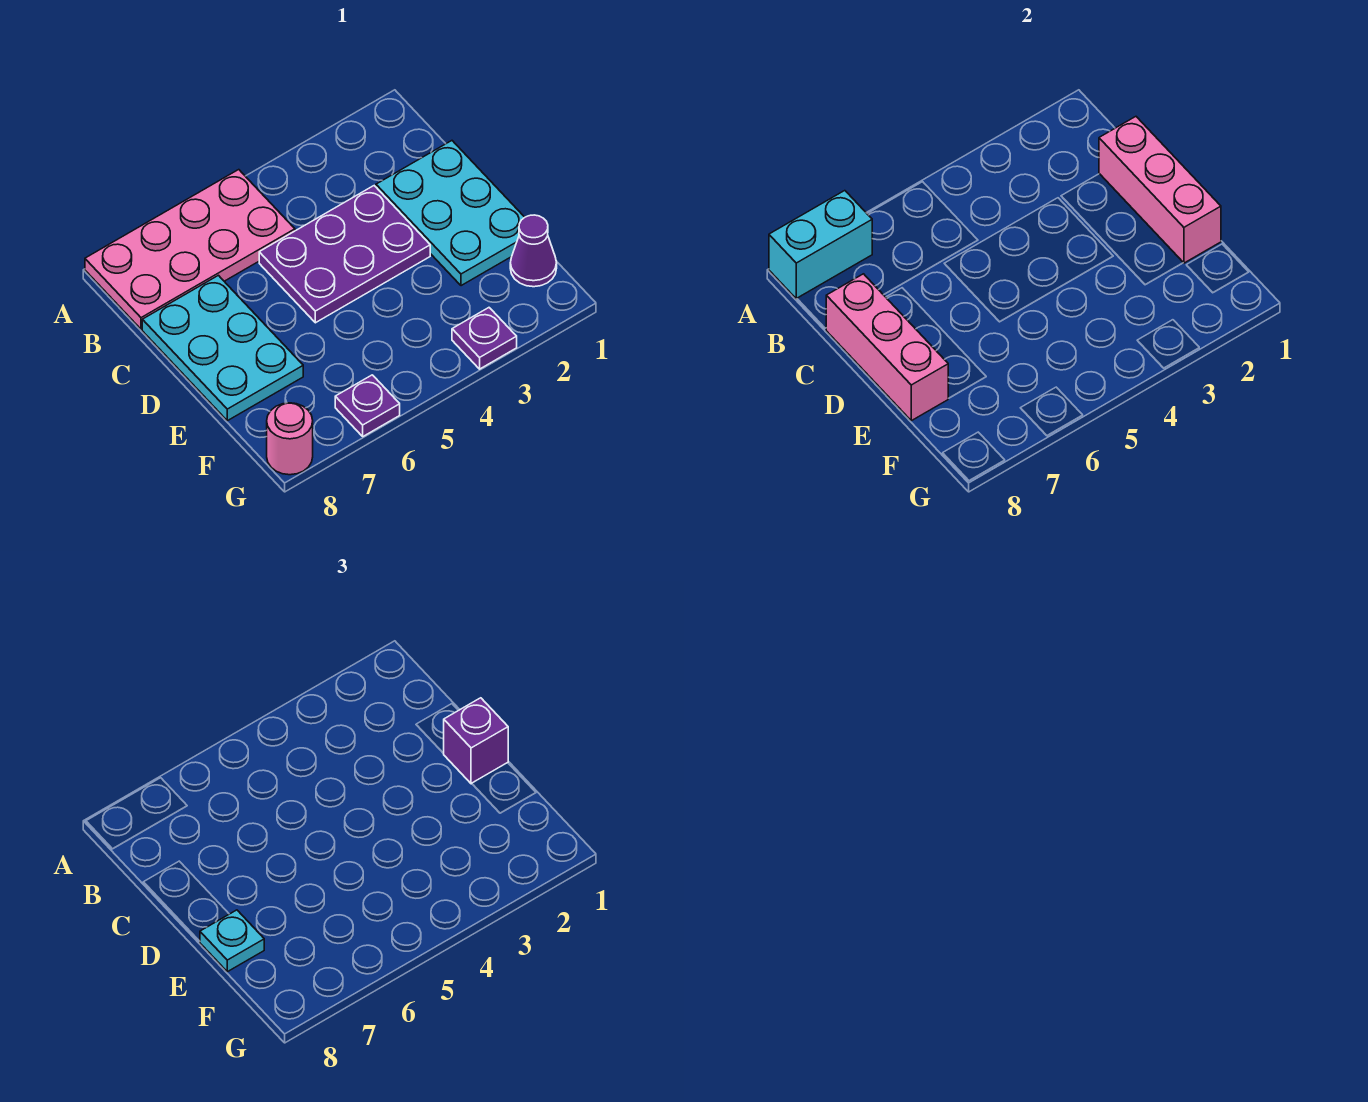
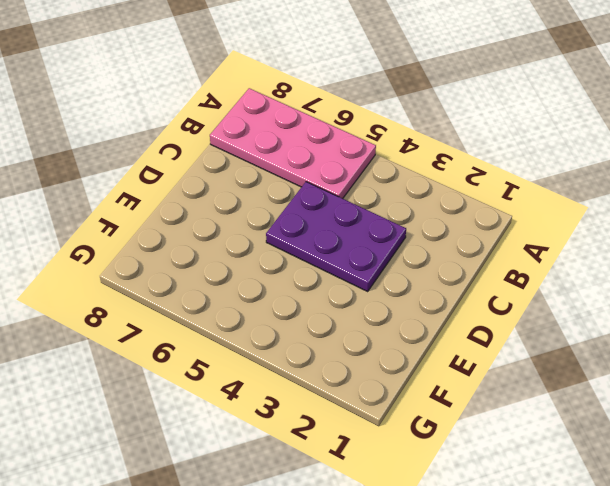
none -> cyan 2x3 plate [376,141,525,286]
none -> cyan 2x3 plate [142,275,303,421]
none -> purple 1x1 cone [510,215,557,287]

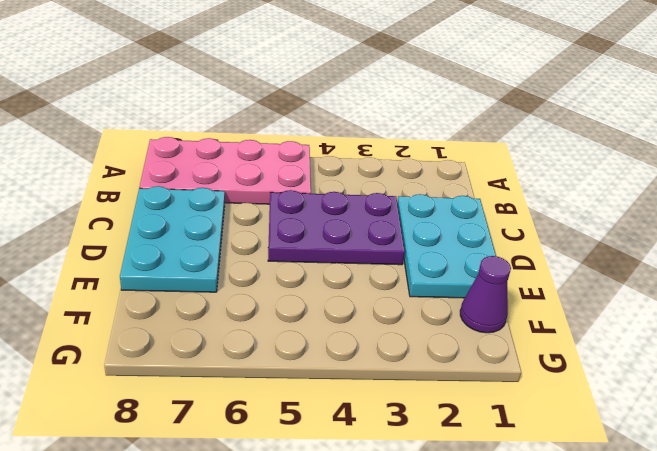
none -> purple 1x1 plate [452,308,517,369]
none -> purple 1x1 plate [335,375,400,436]
none -> pink 1x1 round brick [267,403,313,475]

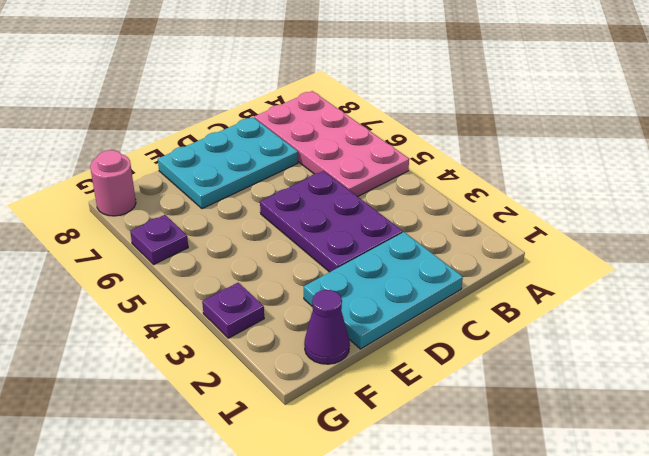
none -> cyan 1x2 brick [769,191,872,299]
none -> pink 1x3 brick [1099,117,1221,263]
none -> pink 1x3 brick [826,274,948,421]

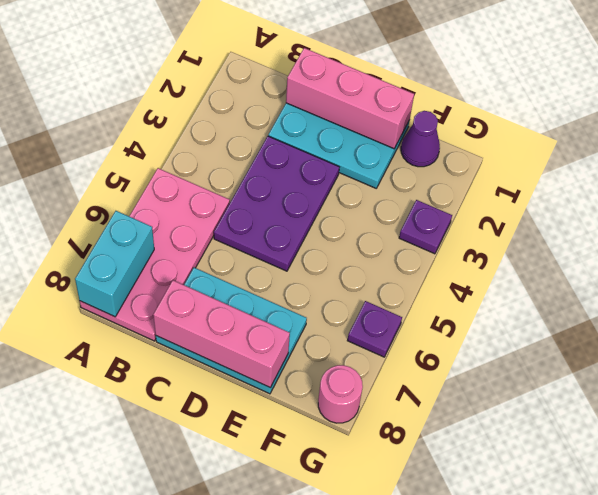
none -> purple 1x1 brick [443,698,508,784]
none -> cyan 1x1 plate [200,910,264,972]

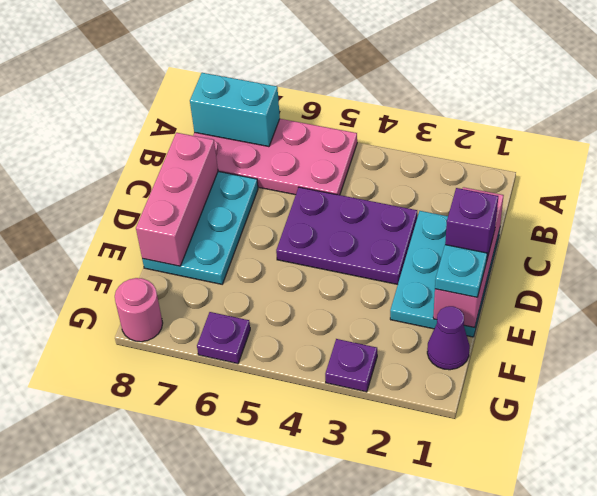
cyan 1x1 plate [435,245,487,297] -> cyan 1x1 plate moved to [200,910,264,972]

